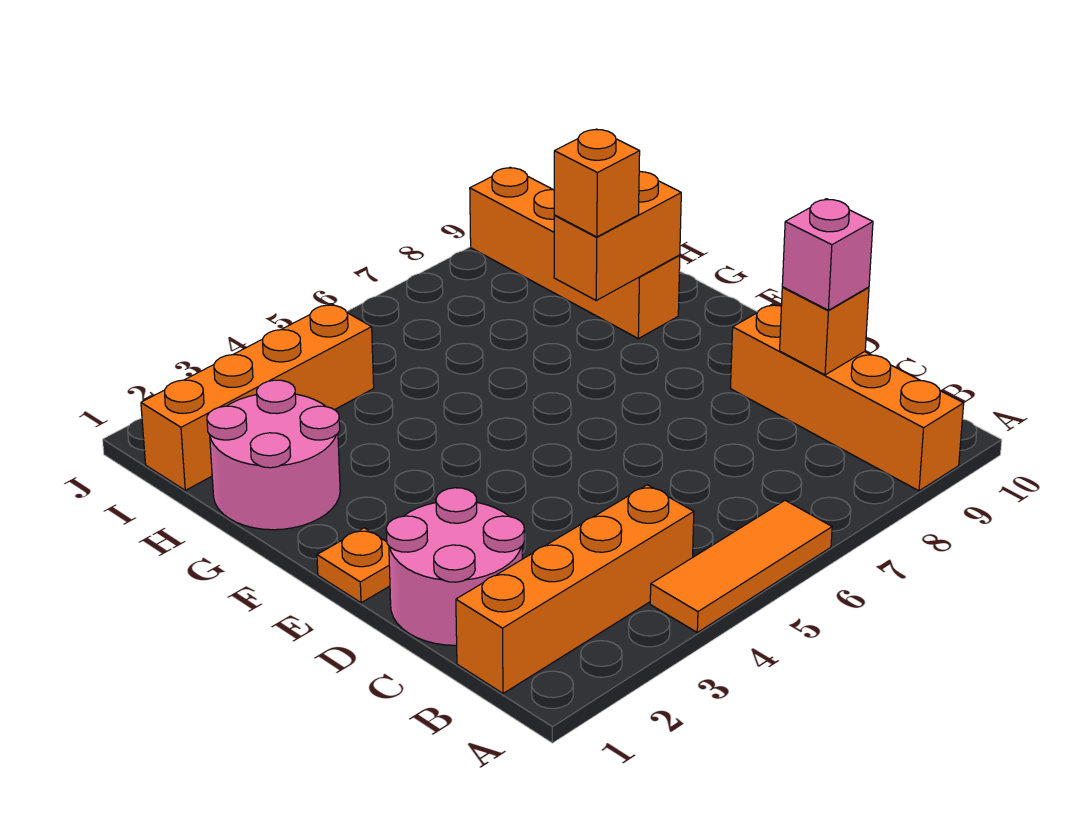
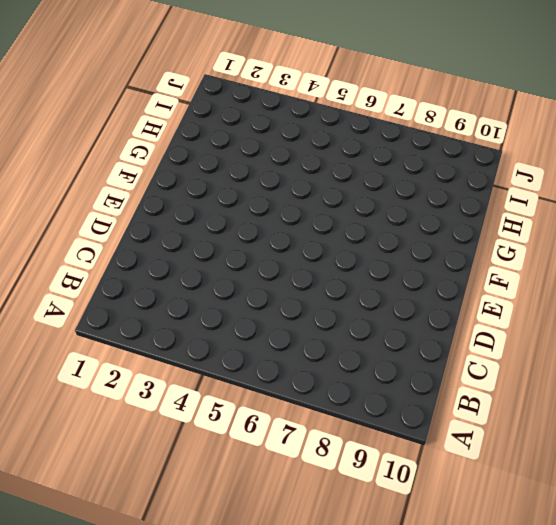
none -> orange 1x3 tile [650,500,832,632]
none -> orange 1x4 brick [730,304,964,491]
none -> orange 1x4 brick [456,485,694,693]

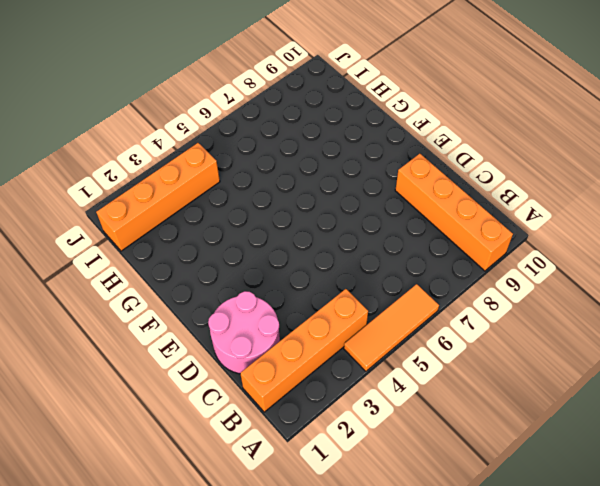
none -> orange 1x1 plate [317,528,390,603]
none -> pink 2x2 round brick [207,380,340,530]
none -> orange 1x4 brick [470,167,680,339]

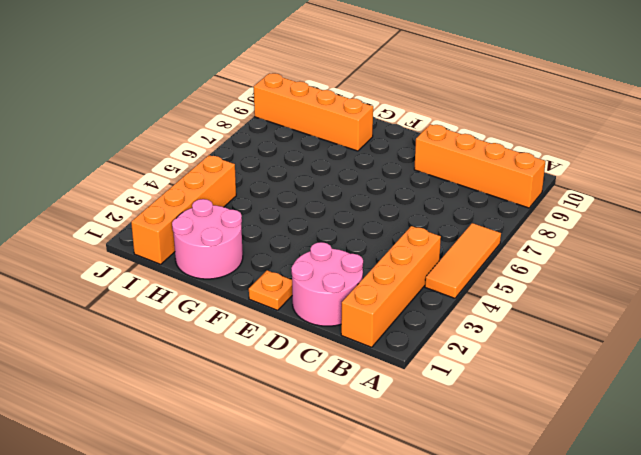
none -> orange 1x1 brick [780,287,869,375]
none -> orange 1x2 brick [554,172,681,300]
none -> pink 1x1 brick [782,199,873,310]

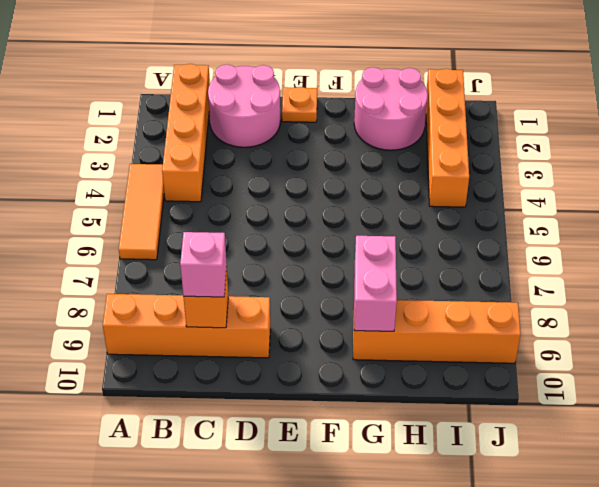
pink 1x2 brick [354,236,397,331] -> orange 1x2 brick [554,172,681,300]
none -> orange 1x1 brick [554,129,640,237]

